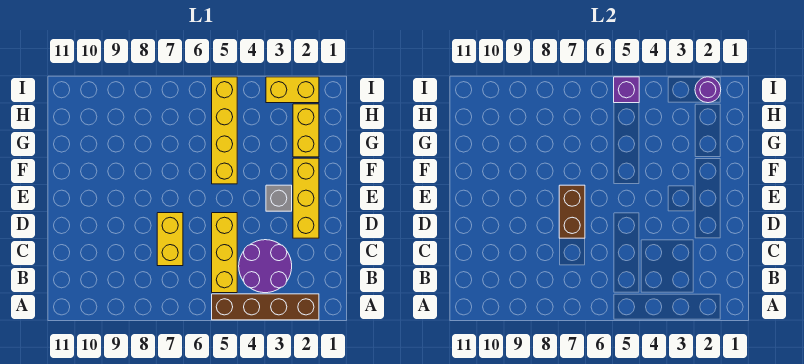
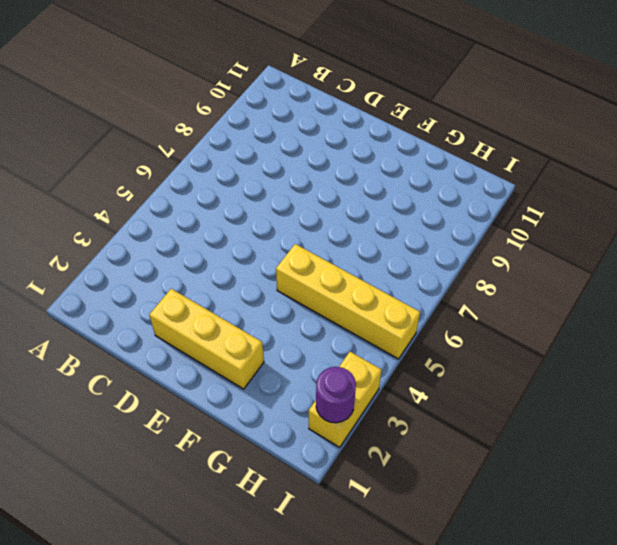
none -> brown 1x4 brick [212,294,319,320]
none -> purple 2x2 round brick [239,240,292,293]
none -> yellow 1x3 brick [212,213,237,293]

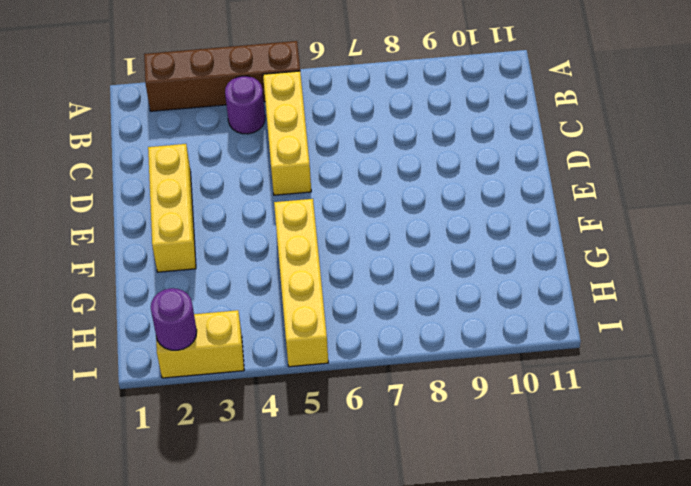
purple 1x1 round brick [225,76,265,134] -> purple 2x2 round brick [239,240,292,293]
none -> yellow 1x2 brick [157,213,183,266]
none -> grey 1x1 brick [266,185,292,211]
none -> yellow 1x2 brick [293,104,319,157]

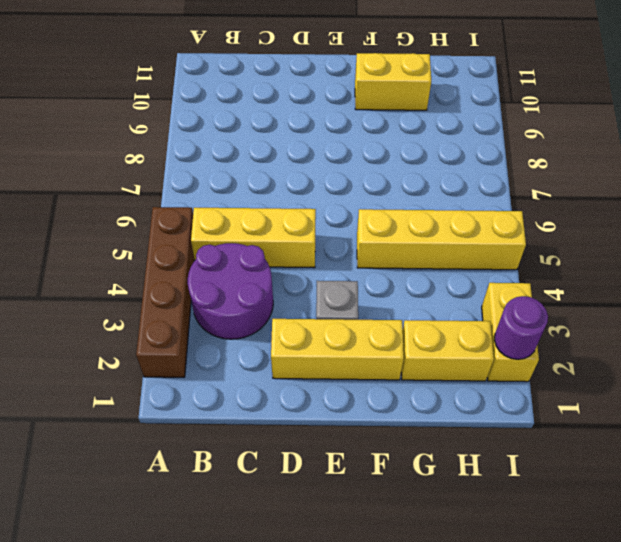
yellow 1x2 brick [355,53,431,110] -> yellow 1x2 brick moved to [157,213,183,266]
none -> brown 1x2 brick [559,185,585,238]
none -> purple 1x1 brick [614,77,639,103]

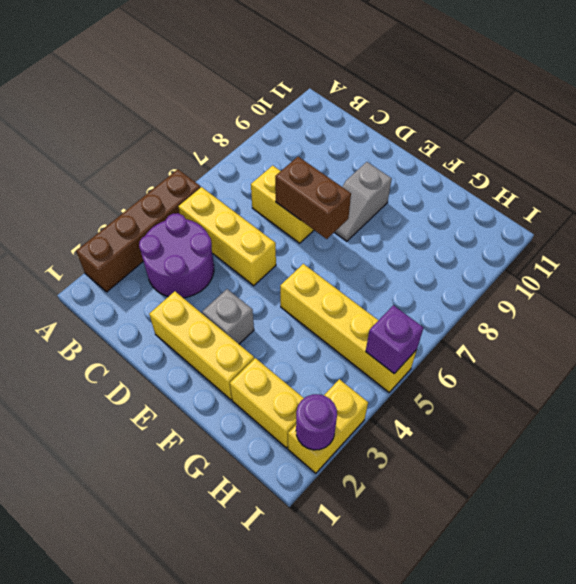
grey 1x2 slope [334,162,392,241] -> none

